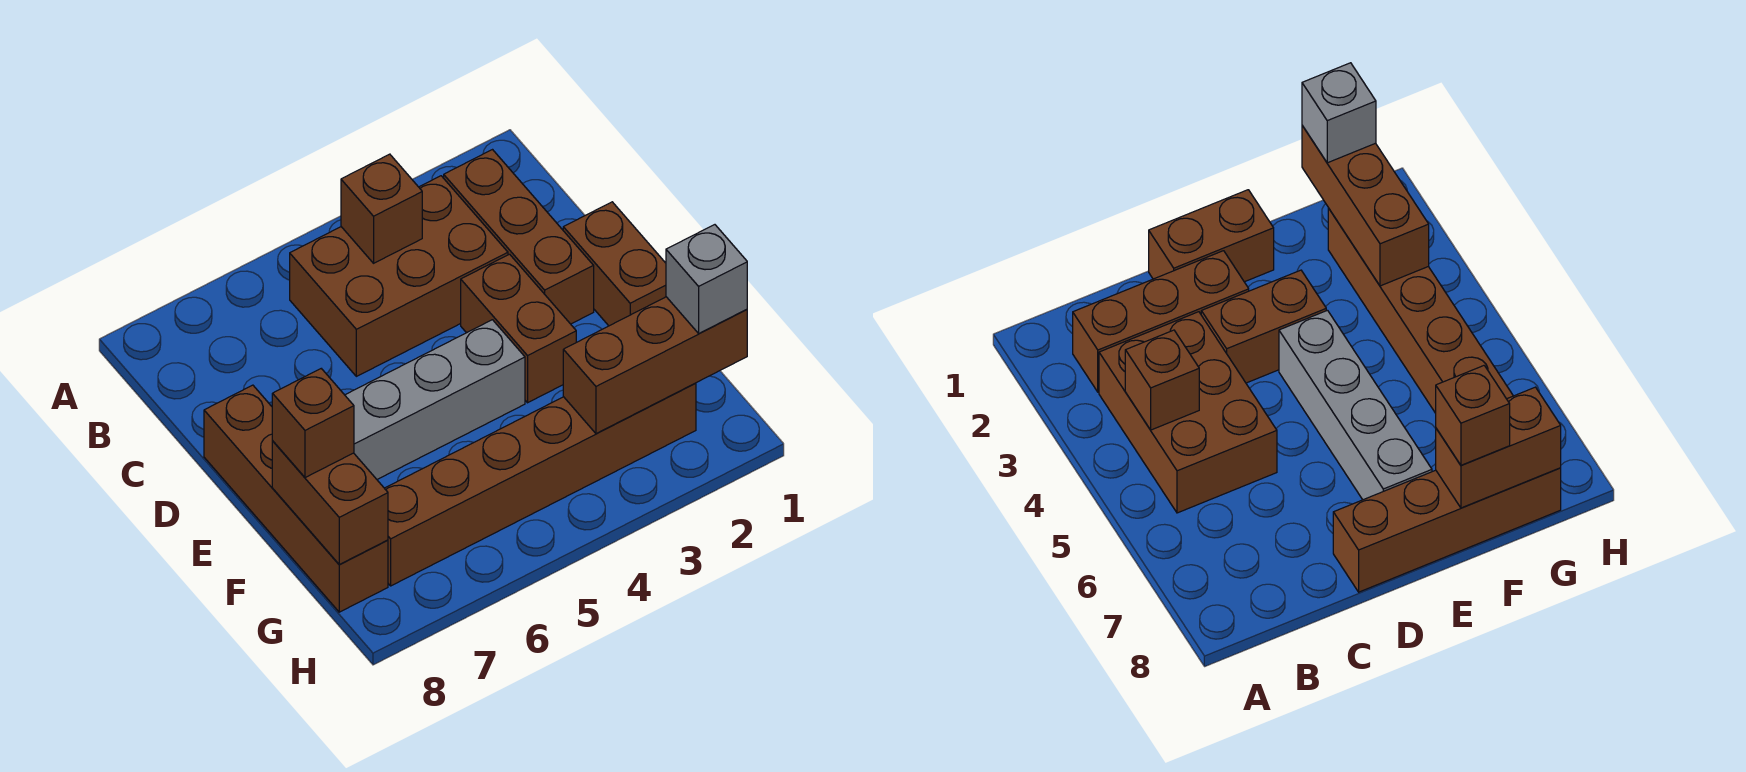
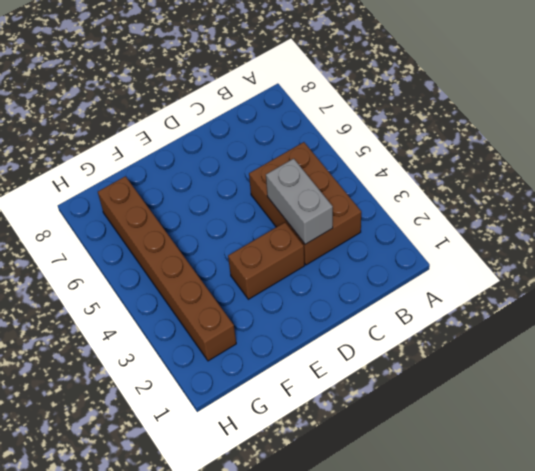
grey 1x2 brick [266,159,333,244] -> none
none -> brown 1x3 brick [444,150,594,324]
none -> brown 1x2 brick [563,202,666,326]
none -> brown 1x4 brick [204,385,388,612]

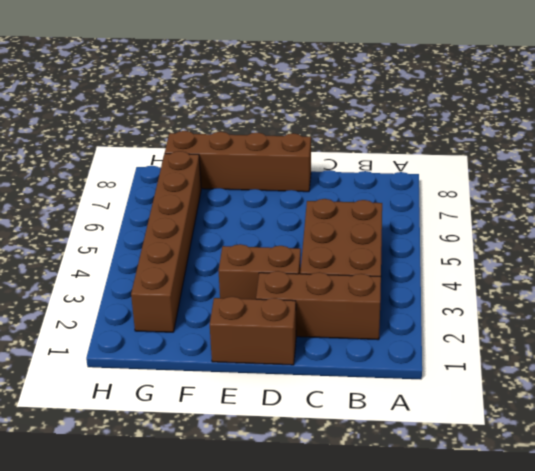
none -> grey 1x4 brick [345,320,525,479]
none -> brown 1x1 brick [341,154,422,263]
none -> brown 1x2 brick [272,441,388,564]

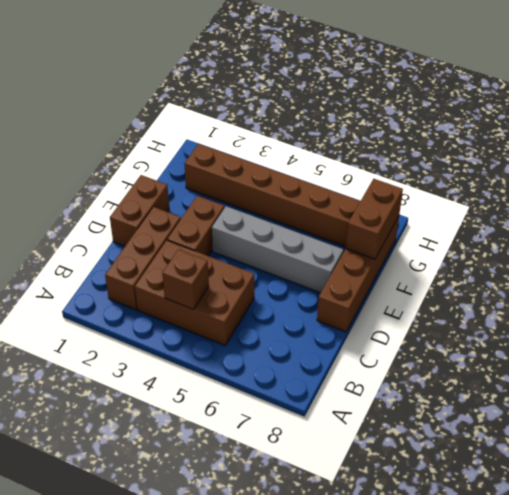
none -> brown 1x3 brick [563,297,747,434]
none -> brown 1x1 brick [272,369,354,478]
none -> grey 1x1 brick [666,225,747,334]

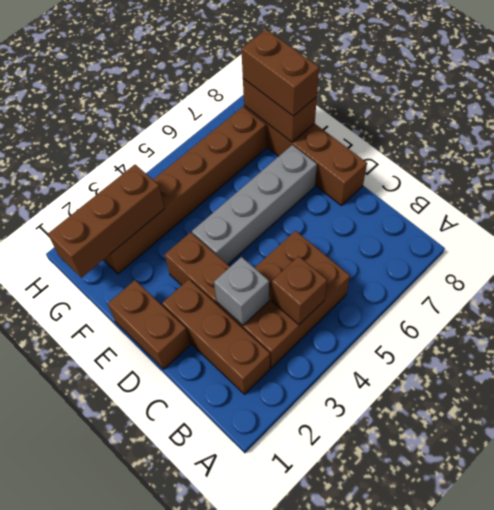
grey 1x1 brick [214,257,269,325] -> grey 1x1 brick moved to [666,225,747,334]
brown 1x2 brick [241,29,319,116] -> brown 1x1 brick [272,369,354,478]

